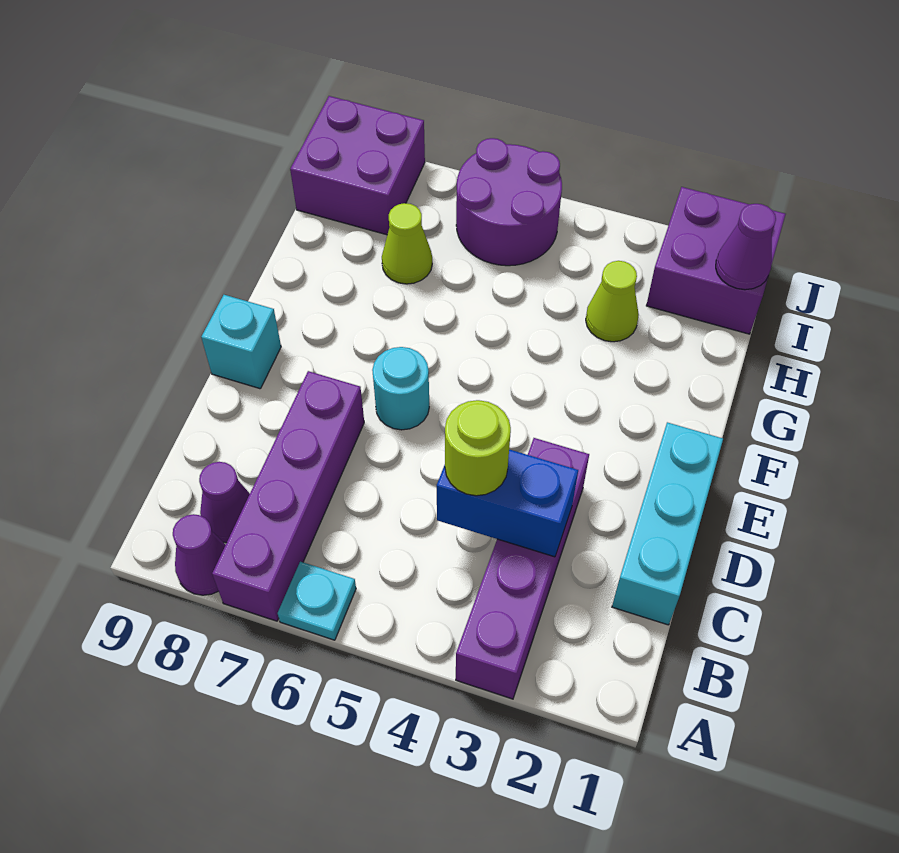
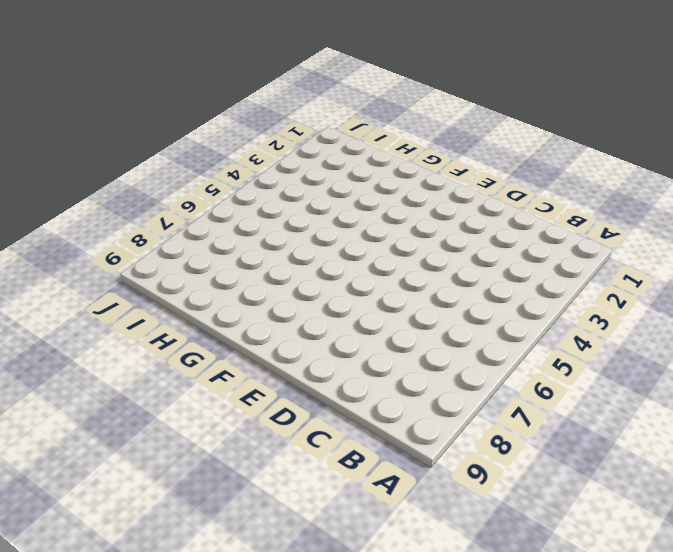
none -> purple 1x4 brick [456,438,589,699]
none -> cyan 1x1 plate [278,562,356,640]
none -> purple 1x4 brick [212,371,364,621]

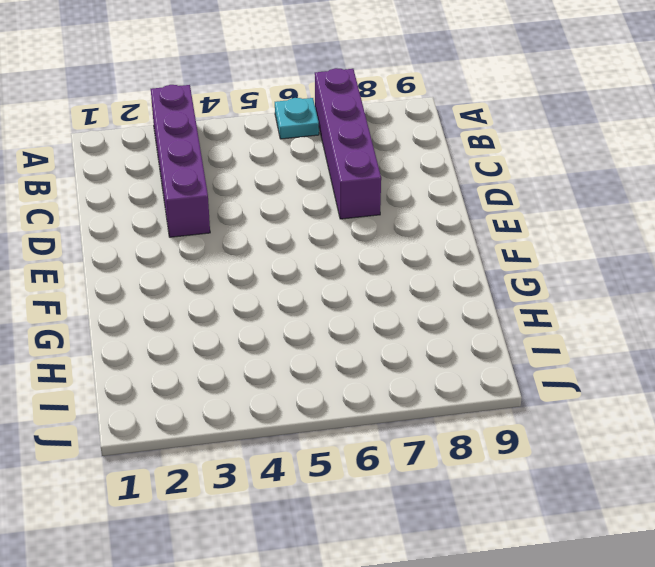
none -> purple 1x1 cone [173,514,225,595]
none -> purple 1x1 cone [199,462,250,543]
none -> cyan 1x3 brick [612,422,723,625]

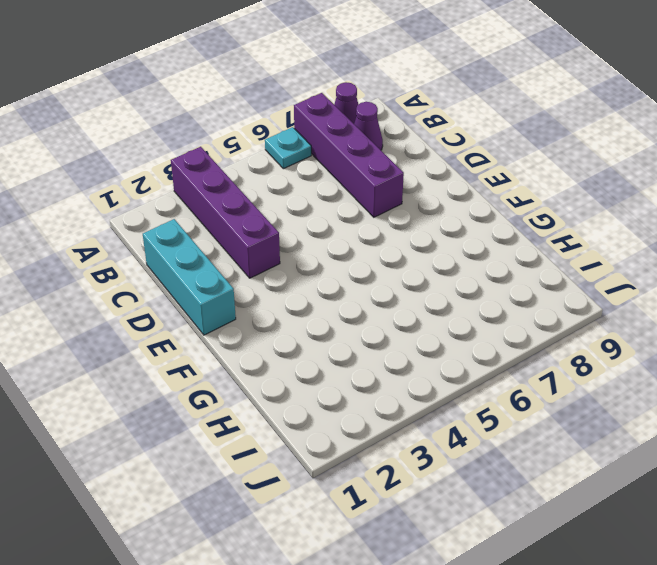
none -> cyan 1x1 round brick [372,347,429,430]
none -> cyan 1x1 brick [201,295,281,389]
none -> lime 1x1 cone [586,261,639,342]

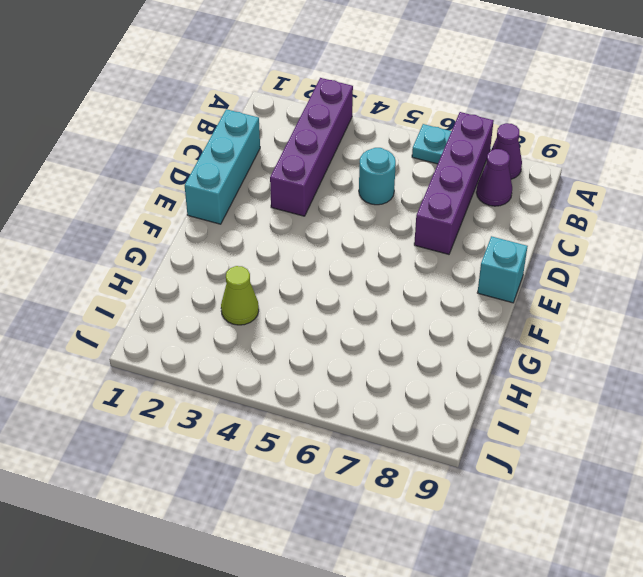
cyan 1x1 round brick [359,148,396,205] -> cyan 1x1 round brick moved to [372,347,429,430]
none -> lime 1x1 cone [382,203,432,284]
none -> purple 2x2 brick [646,187,786,334]
none -> purple 2x2 round brick [456,138,562,266]

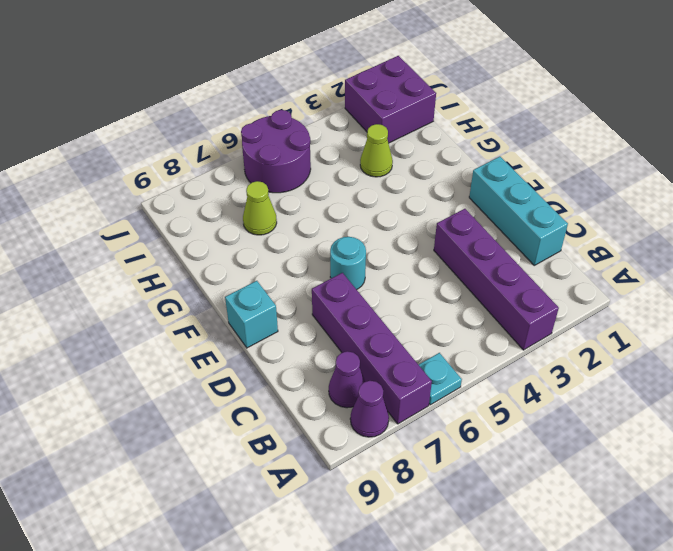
none -> purple 2x2 brick [290,96,425,235]
none -> blue 1x2 brick [436,449,578,557]
none -> purple 1x1 cone [716,204,776,290]

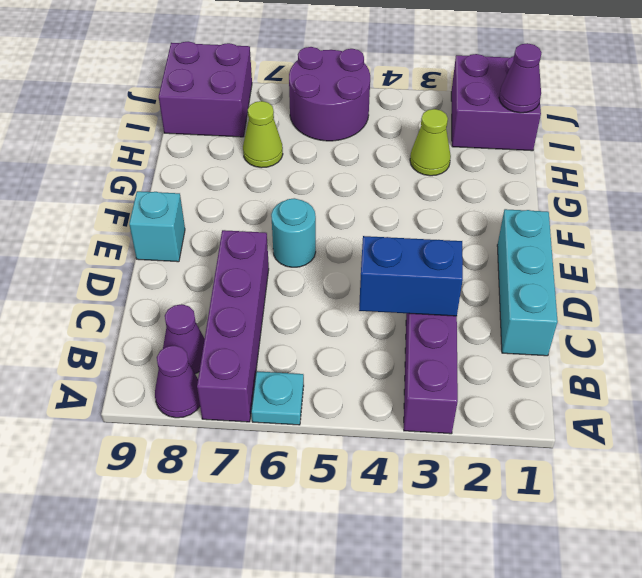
none -> lime 1x1 round brick [445,400,511,496]

